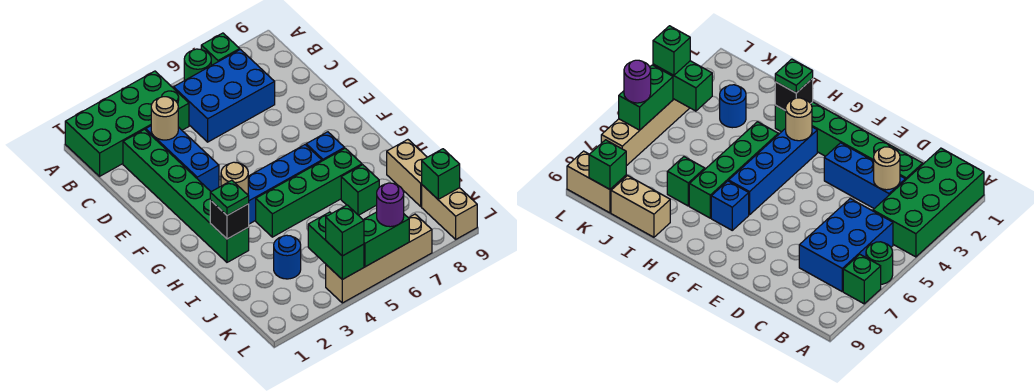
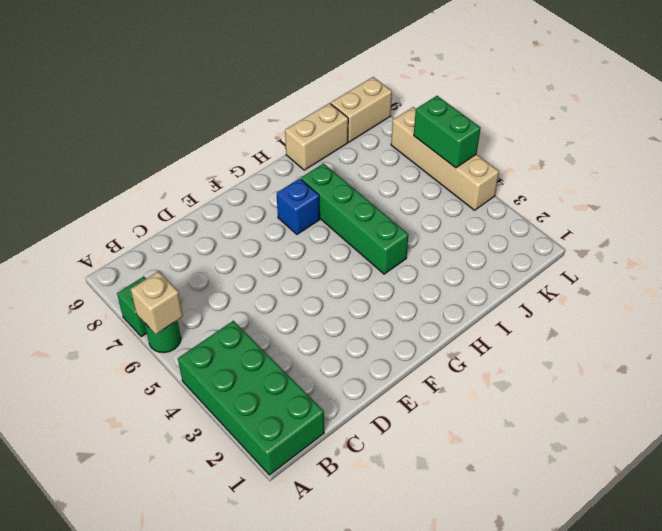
tan 1x1 brick [131,271,183,334] -> none
none -> blue 2x3 brick [174,49,275,142]
none -> green 1x6 brick [123,129,249,262]
none -> blue 1x3 brick [146,126,219,192]

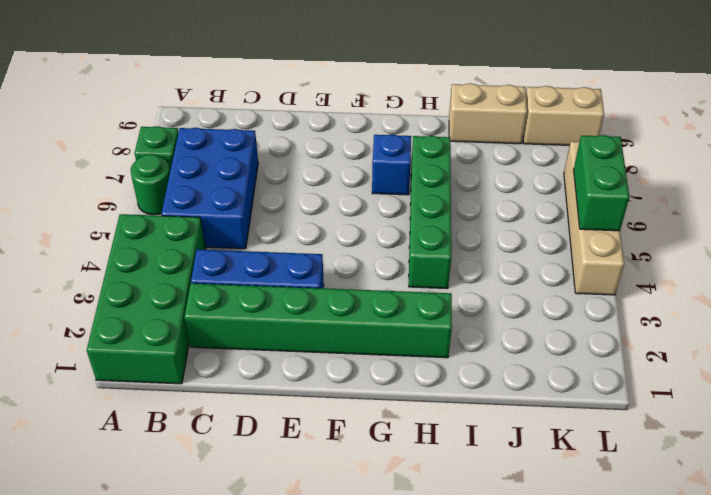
none -> blue 1x4 brick [248,145,322,224]
none -> green 1x1 brick [341,165,379,215]
none -> blue 1x1 round brick [274,235,301,279]

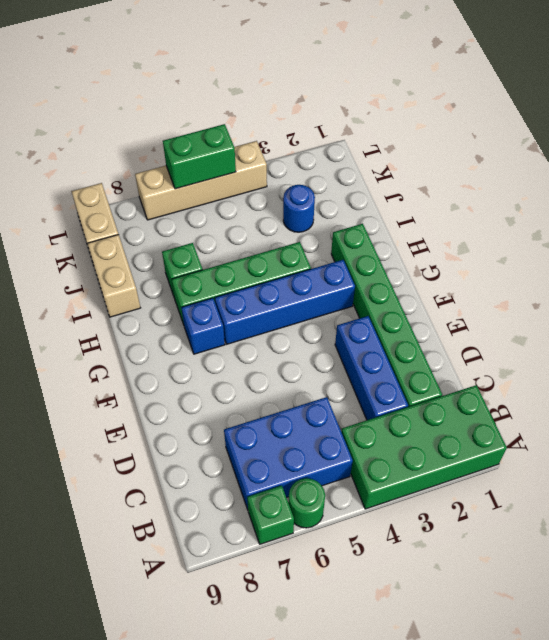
none -> tan 1x1 round brick [151,97,178,140]
none -> tan 1x1 round brick [221,162,248,195]
none -> black 1x1 brick [210,200,249,239]

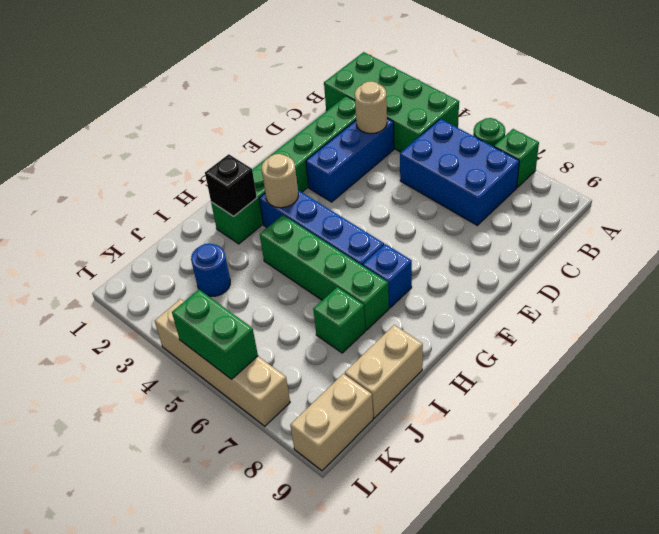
none -> green 1x2 brick [308,212,364,280]
none -> green 1x1 brick [422,149,460,199]
none -> green 1x1 plate [210,180,249,215]

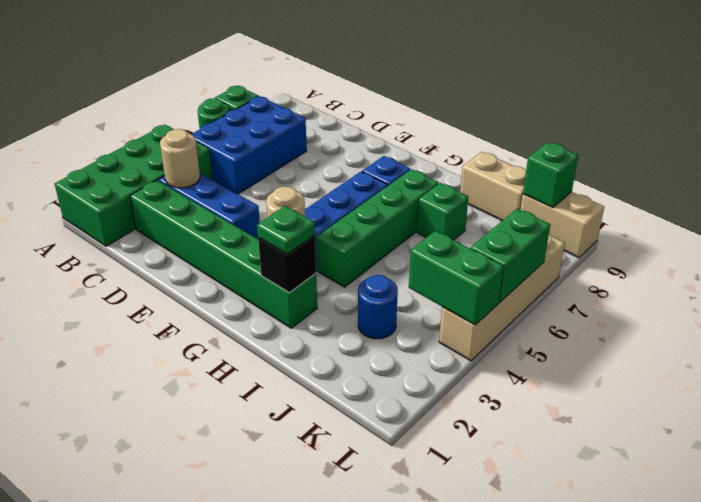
none -> green 1x1 brick [326,205,364,256]
none -> purple 1x1 round brick [377,183,404,227]

